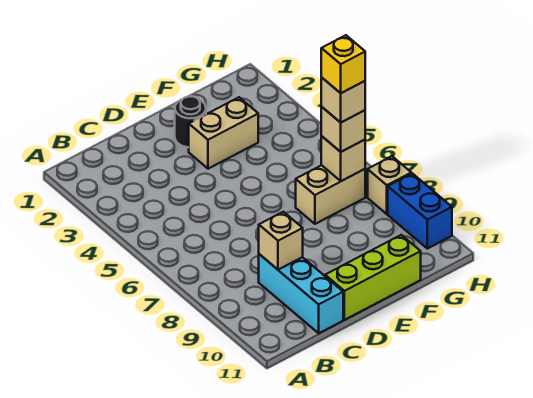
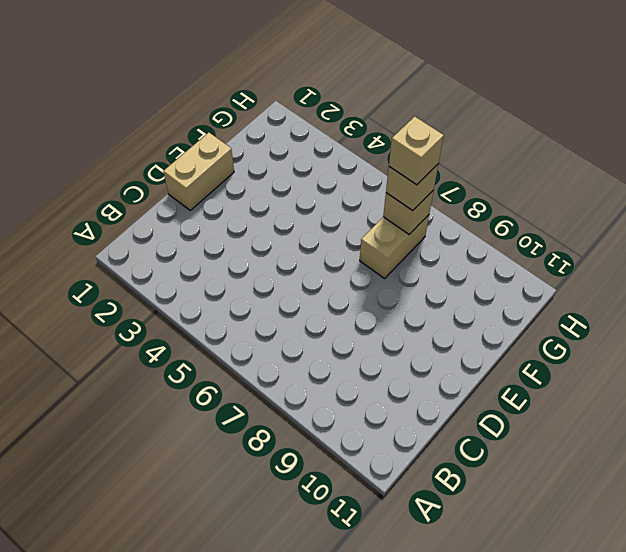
tan 1x2 brick [163,133,234,210] -> tan 1x2 brick moved to [189,97,258,169]
none -> cyan 1x3 brick [259,254,343,333]
none -> lime 1x3 brick [325,235,421,320]
none -> black 1x1 round brick [175,96,206,147]

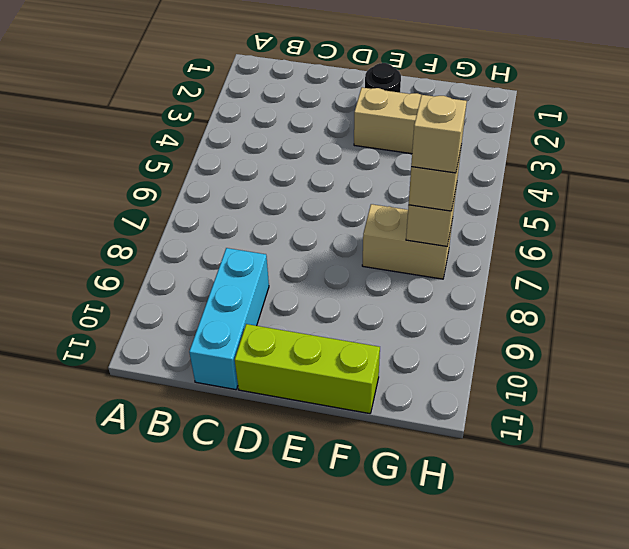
none -> tan 1x1 brick [368,156,411,214]
none -> blue 1x2 brick [388,173,452,249]
none -> tan 1x1 brick [259,212,303,270]

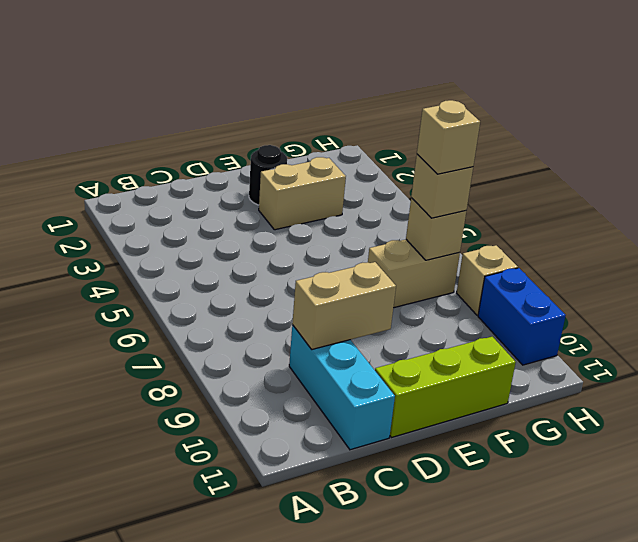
tan 1x2 brick [292,262,396,349] -> tan 1x1 brick [259,212,303,270]
none -> yellow 1x1 brick [321,35,365,93]

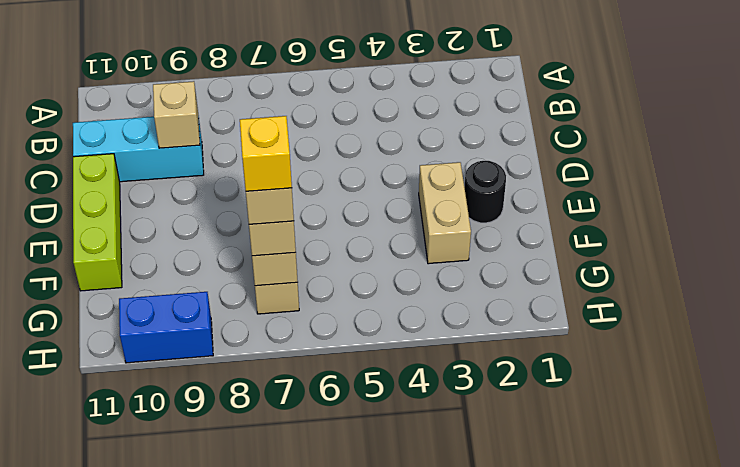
none -> tan 1x1 brick [368,156,411,214]

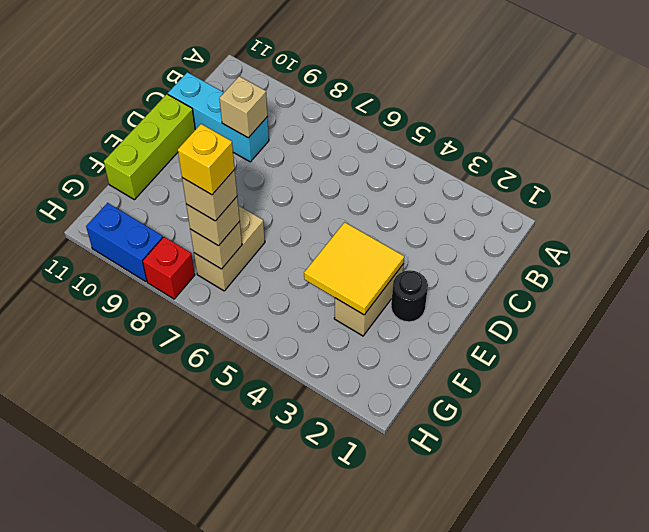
yellow 2x2 tile [304,222,404,315] -> none
red 1x1 brick [143,237,195,299] -> tan 1x1 brick [368,156,411,214]

